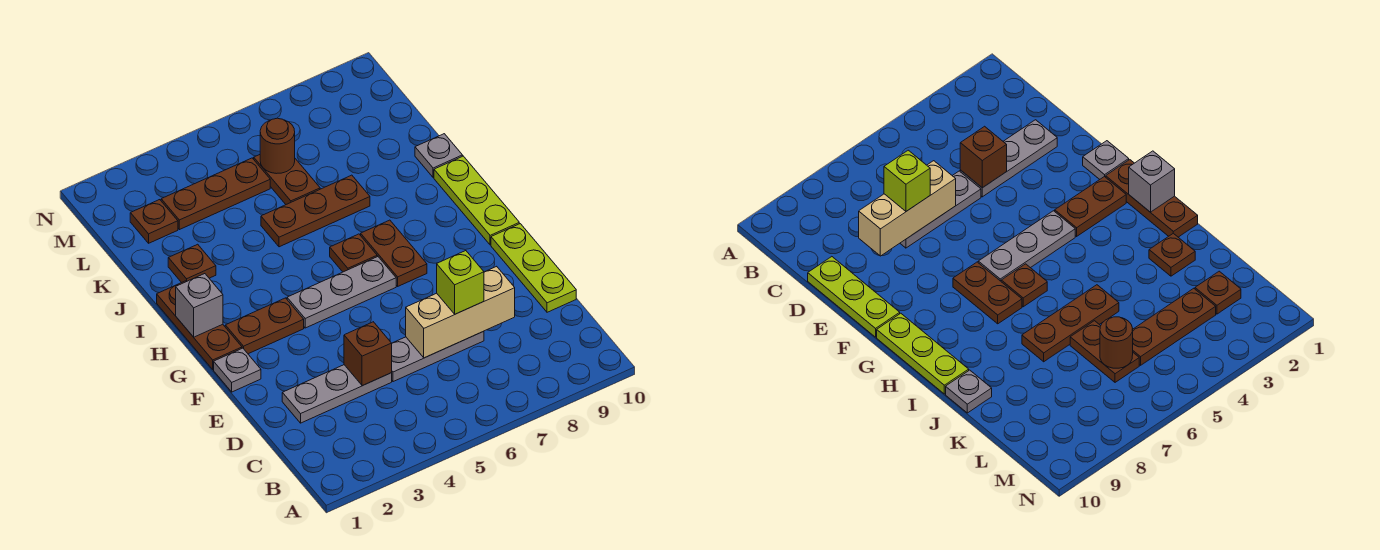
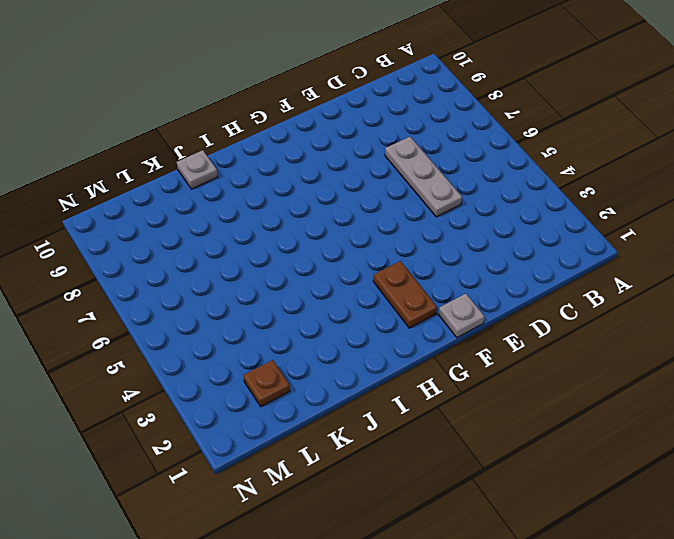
none -> grey 1x3 plate [282,365,392,423]
none -> lime 1x3 plate [491,224,576,312]
none -> brown 1x3 plate [157,281,242,369]

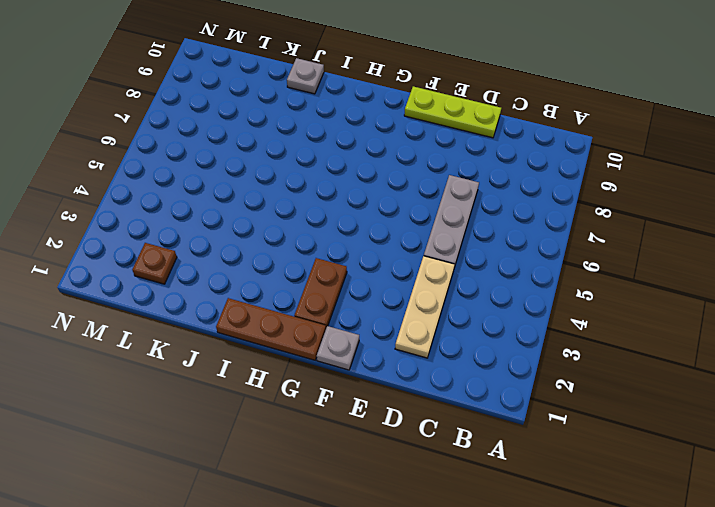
tan 1x3 plate [395,256,455,358] -> grey 1x3 plate [282,365,392,423]
none -> grey 1x3 plate [287,256,396,328]
none -> brown 1x2 plate [361,220,427,286]
none -> lime 1x3 plate [434,156,519,245]

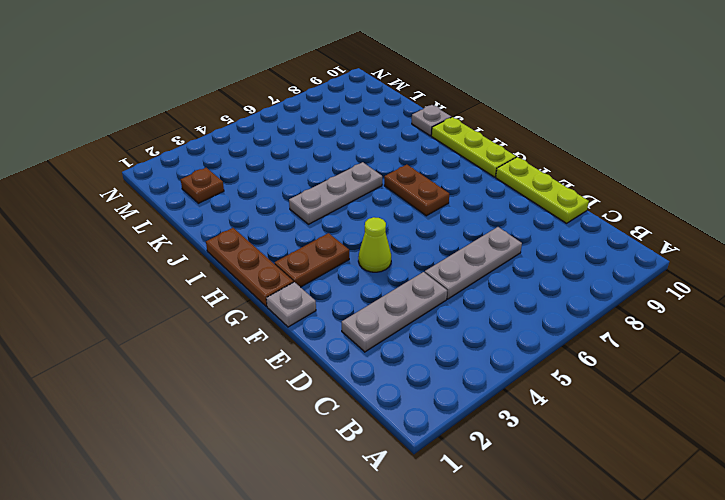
lime 1x1 cone [358,217,391,272] -> none
grey 1x3 plate [289,162,382,224] -> grey 1x3 plate moved to [287,256,396,328]
none -> brown 1x1 plate [330,234,377,272]
none -> brown 1x1 plate [168,244,216,283]
none -> brown 1x3 plate [261,175,370,247]

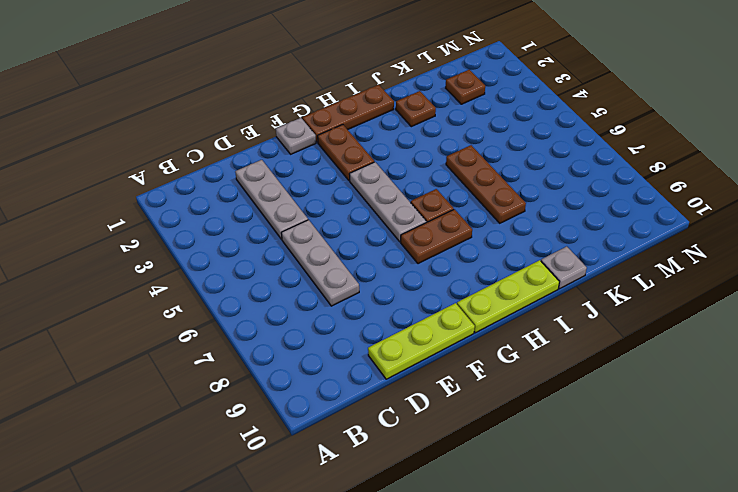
none -> brown 1x2 plate [254,155,320,204]
none -> brown 1x3 plate [161,158,270,230]
none -> brown 1x1 brick [344,322,392,386]

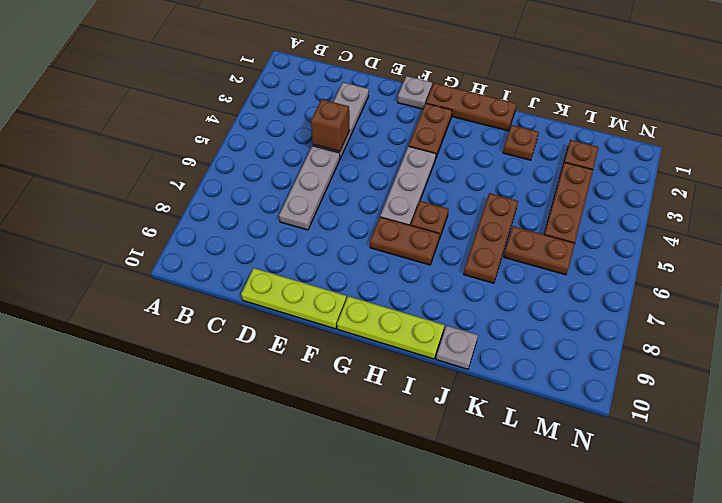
none -> tan 1x3 brick [406,266,515,358]
none -> grey 1x1 brick [176,274,223,337]
none -> brown 1x1 round brick [260,118,295,174]

